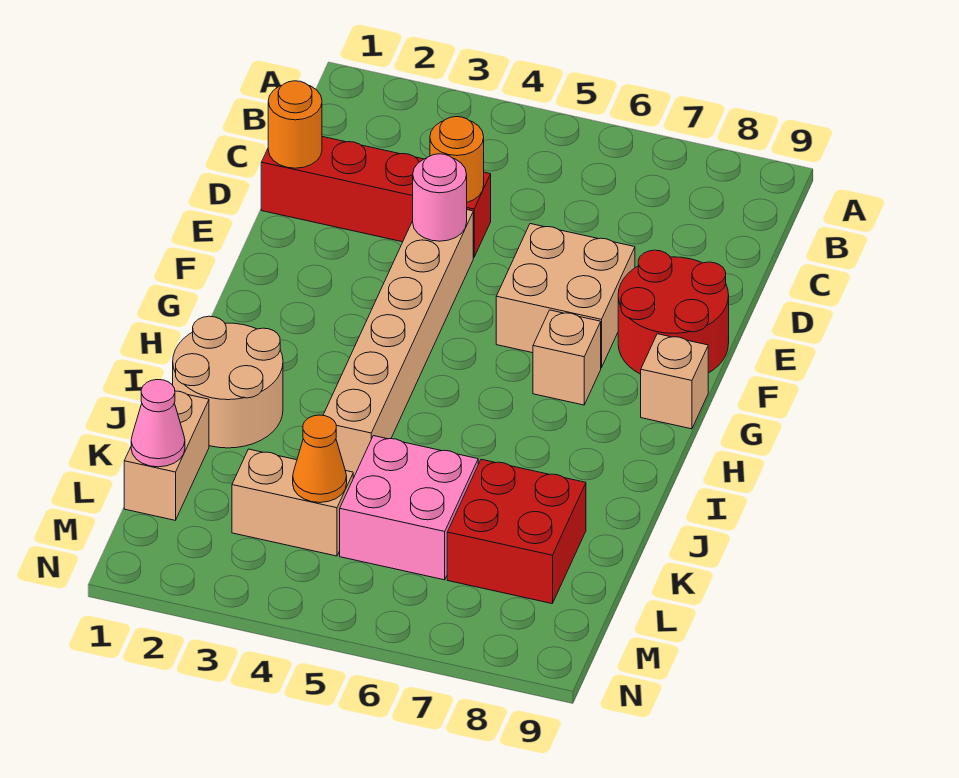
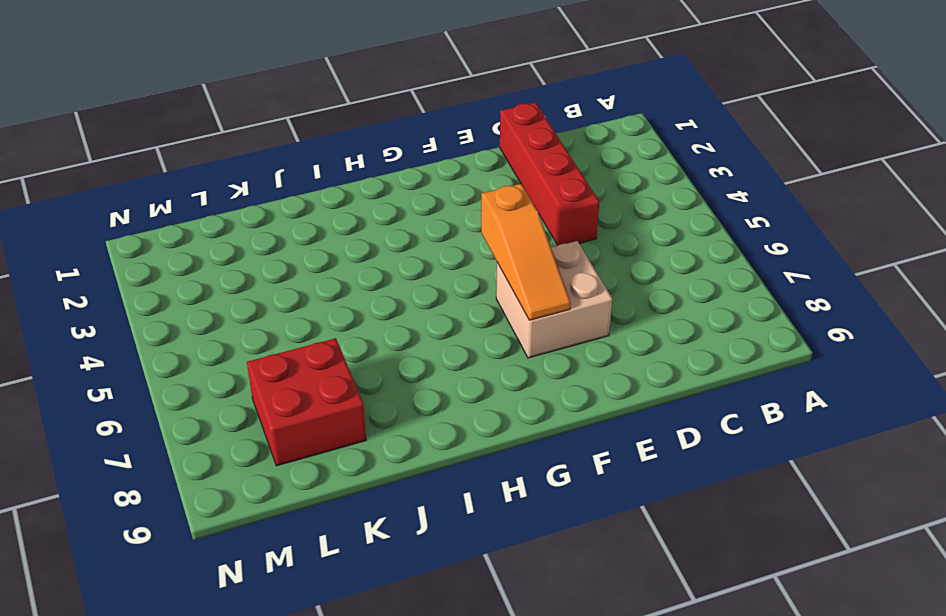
orange 1x3 slope [481,184,571,320] -> none
none -> tan 1x6 brick [323,210,473,478]
none -> red 2x2 round brick [618,250,729,374]
none -> tan 1x1 brick [533,310,601,405]

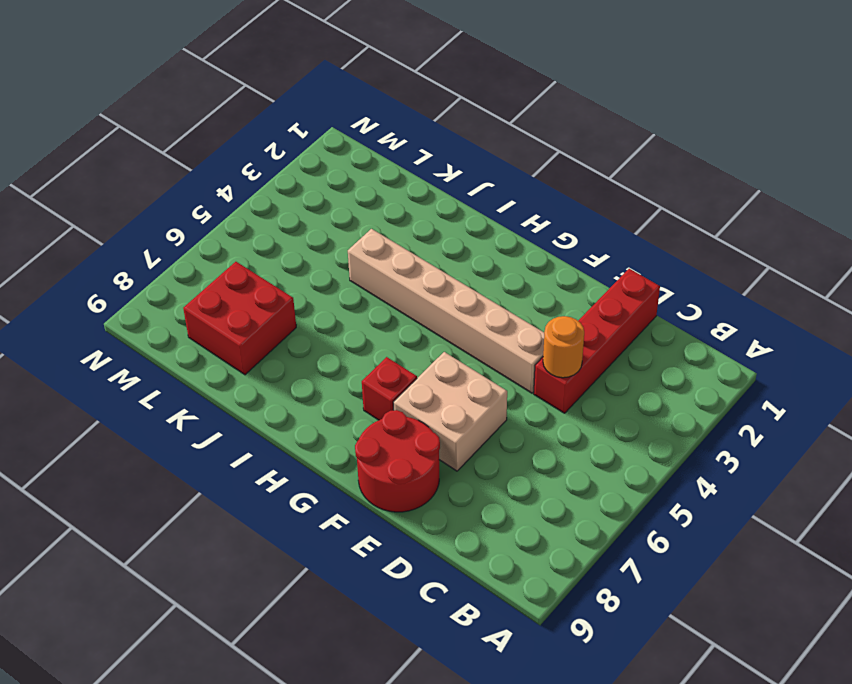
red 1x1 brick [362,357,417,420] -> tan 1x1 brick [533,310,601,405]
none -> tan 1x1 brick [641,334,708,429]
none -> tan 2x2 round brick [173,316,283,448]
none -> tan 1x2 brick [124,391,209,520]

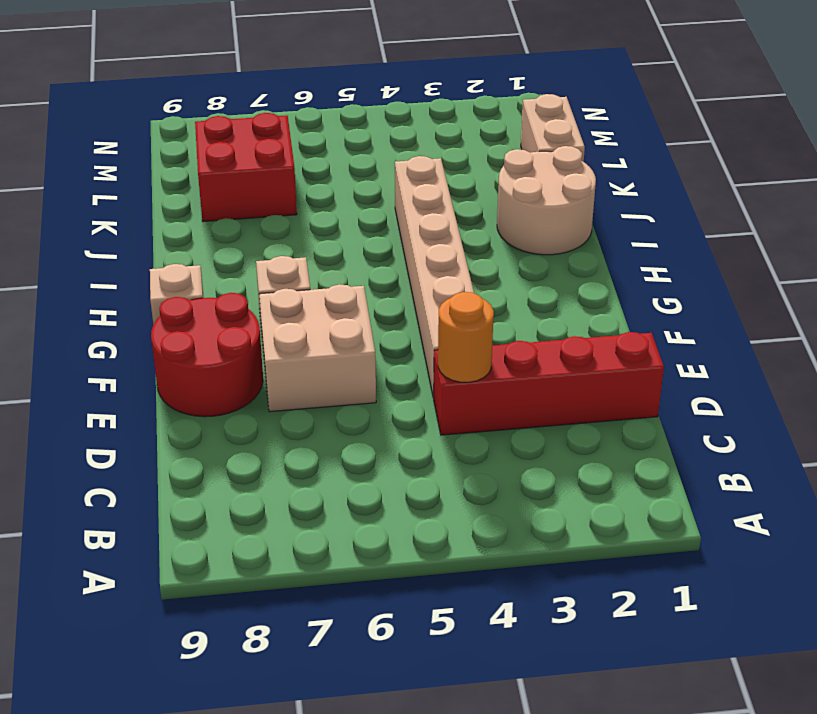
none -> pink 2x2 brick [340,436,478,580]
none -> tan 1x2 brick [232,449,353,556]
none -> orange 1x1 round brick [268,81,322,168]

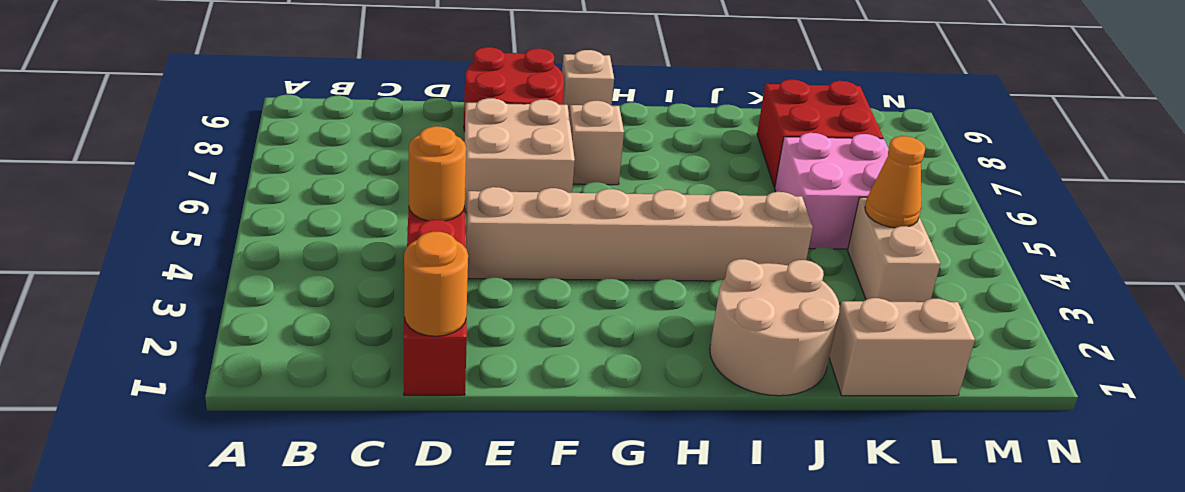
none -> pink 1x1 round brick [413,154,467,241]
none -> pink 1x1 cone [131,380,185,467]

